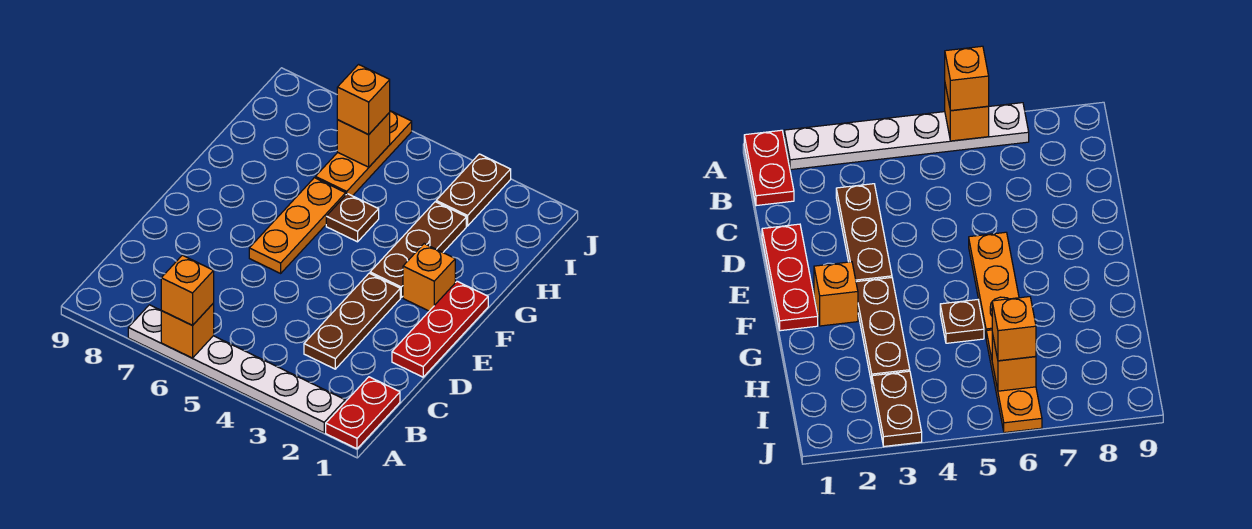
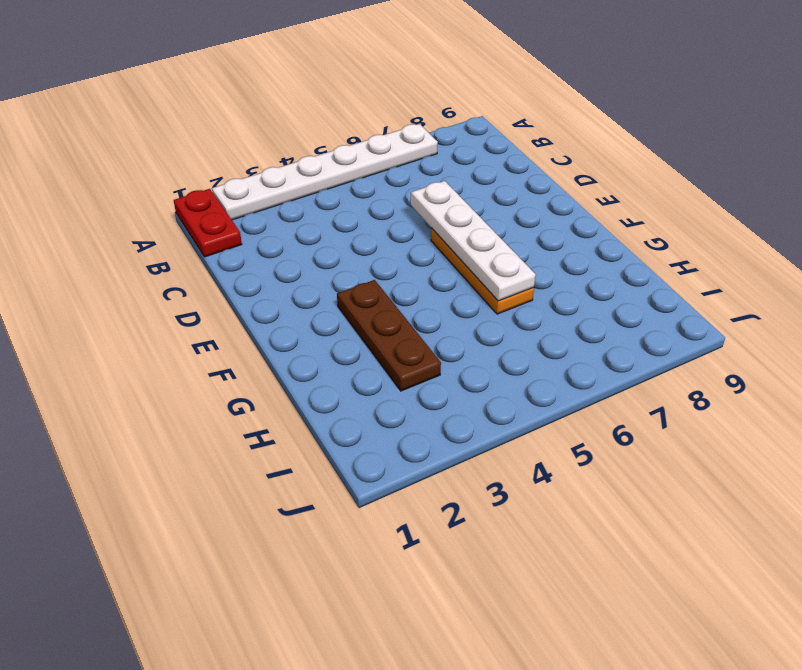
white 1x4 plate [411,181,536,301] -> none
none -> brown 1x3 plate [304,273,400,369]
none -> red 1x3 plate [392,281,488,377]
none -> orange 1x1 brick [403,244,455,311]

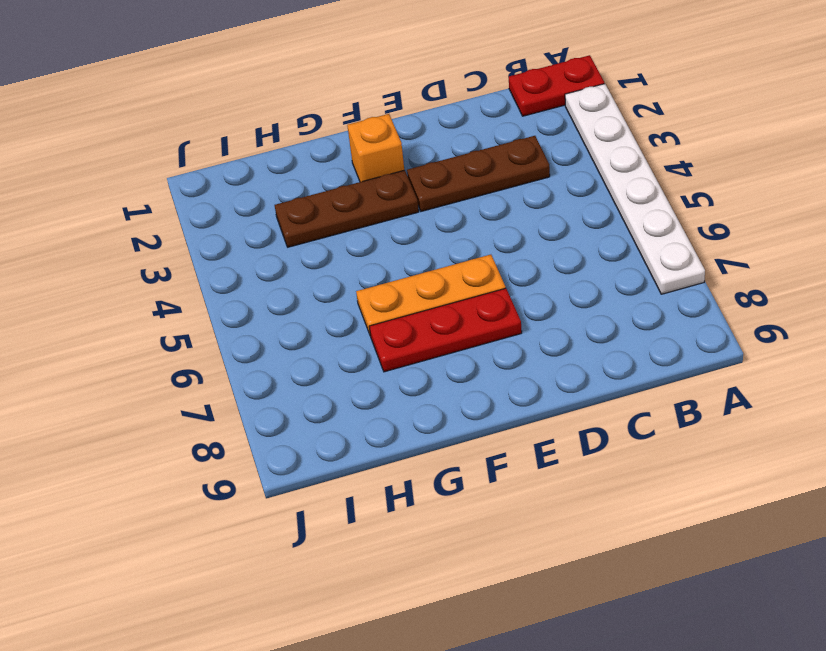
red 1x3 plate [369,288,522,372] -> red 1x3 plate moved to [392,281,488,377]
none -> brown 1x1 plate [326,194,379,242]
none -> orange 1x3 plate [315,111,412,196]
none -> brown 1x2 plate [436,154,511,226]

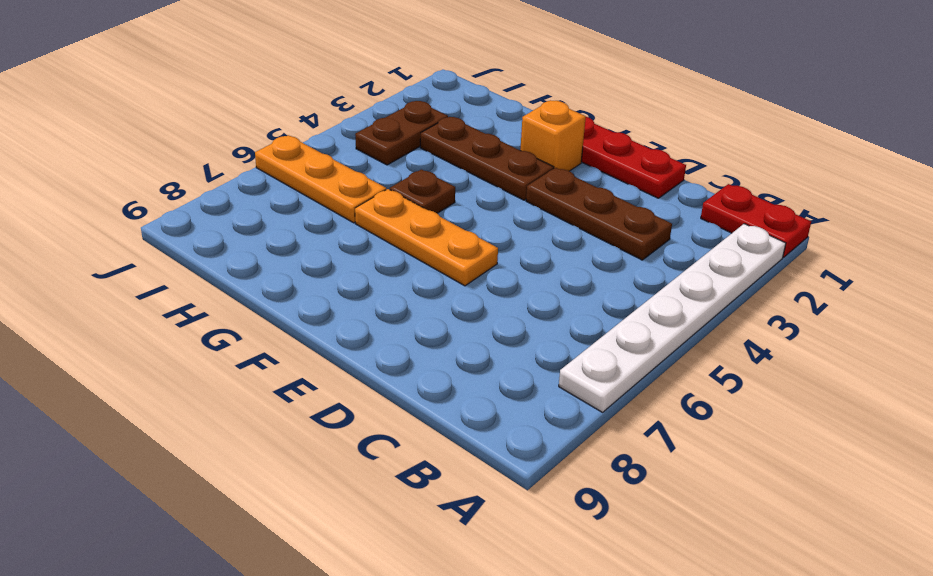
brown 1x2 plate [355,101,448,165] -> brown 1x2 plate turned to [436,154,511,226]
none -> orange 1x1 brick [161,303,214,358]
none -> orange 1x1 brick [337,113,390,167]
none -> orange 1x1 brick [161,255,214,325]

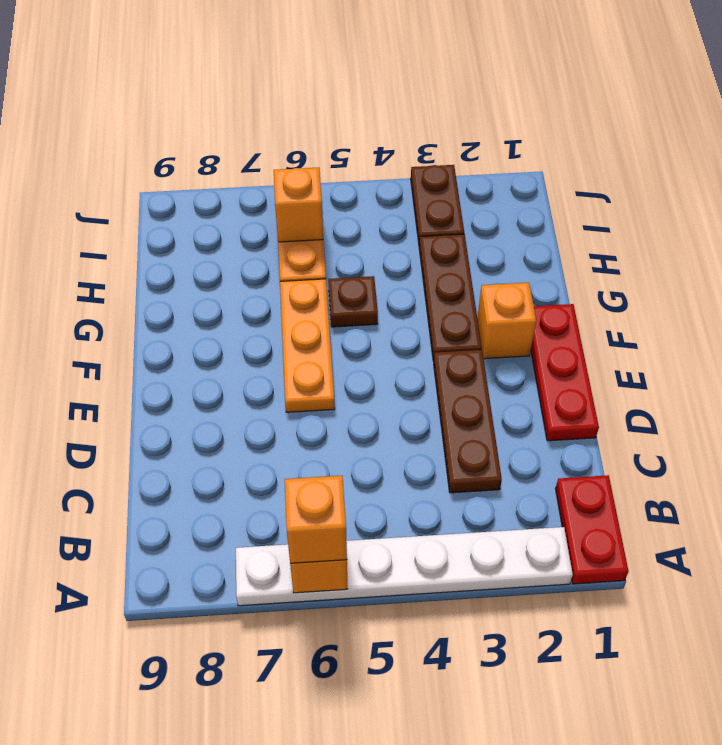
none -> orange 1x1 brick [337,65,390,135]

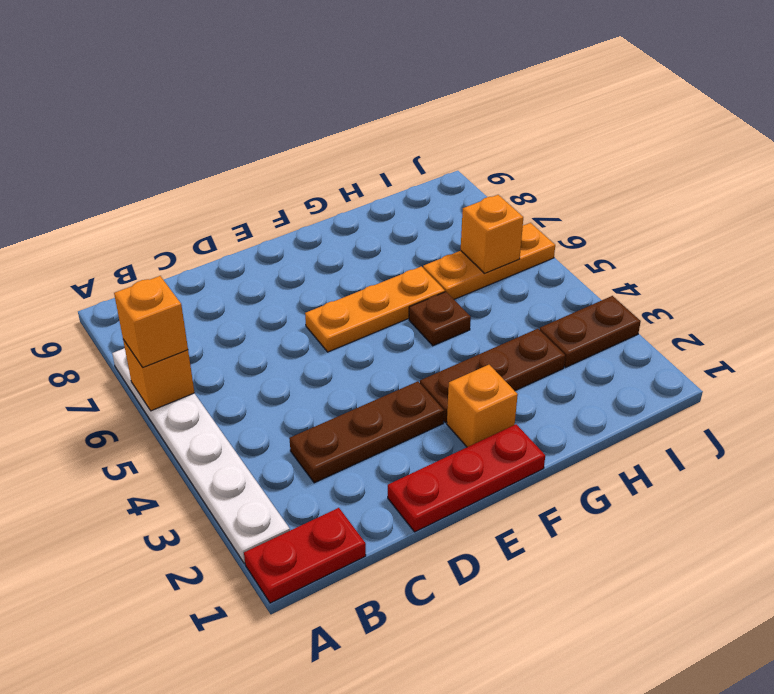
none -> orange 1x1 brick [337,65,390,135]

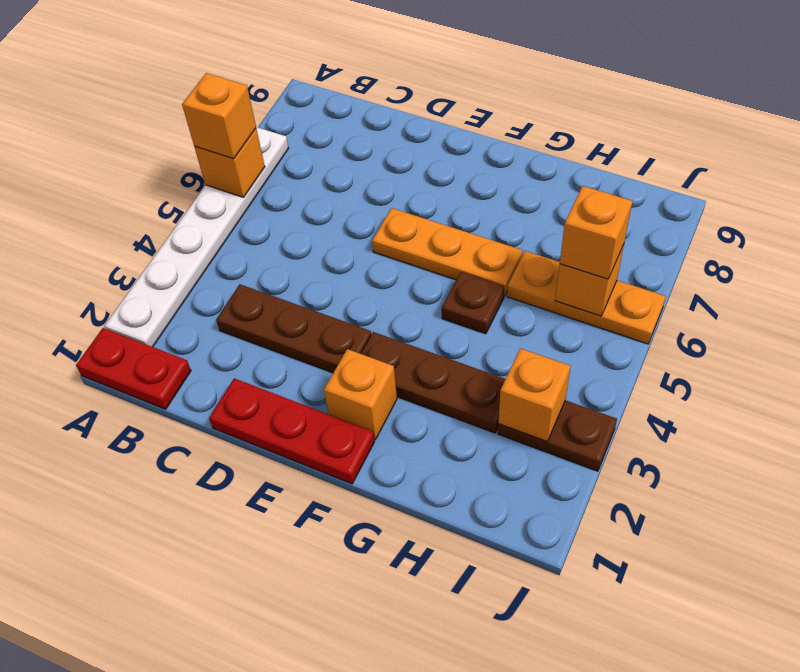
orange 1x1 brick [498,348,571,442] -> none

